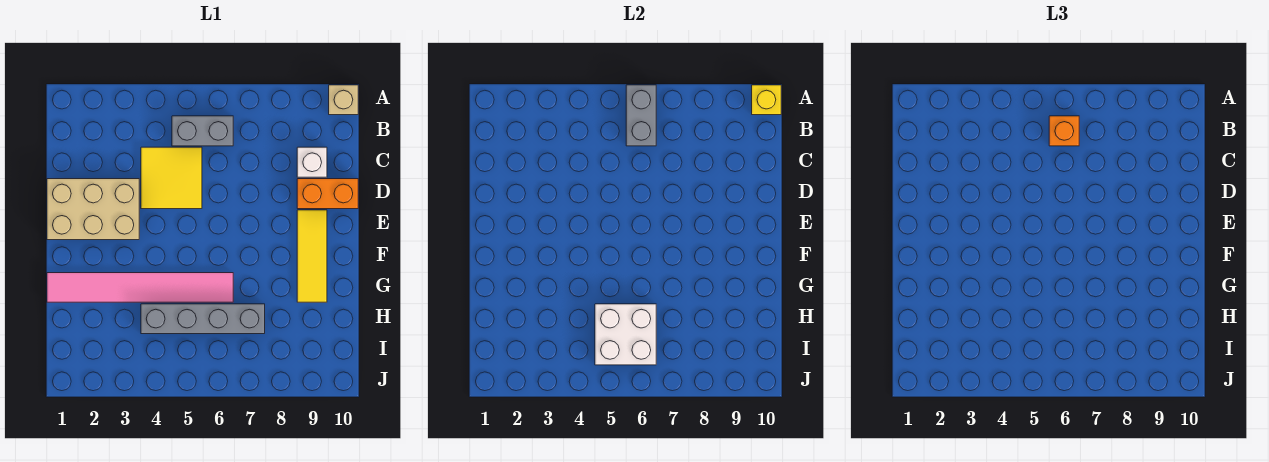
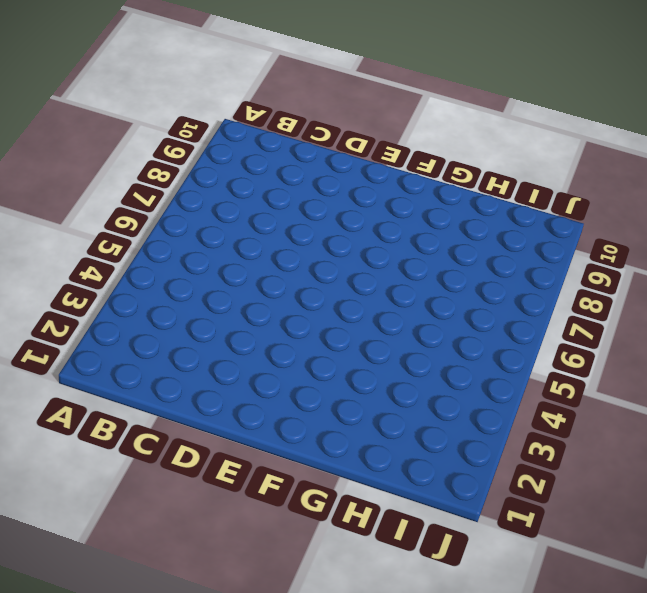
none -> tan 1x1 brick [329,85,358,115]
none -> grey 1x2 brick [172,116,233,146]
none -> yellow 2x2 tile [141,147,202,209]

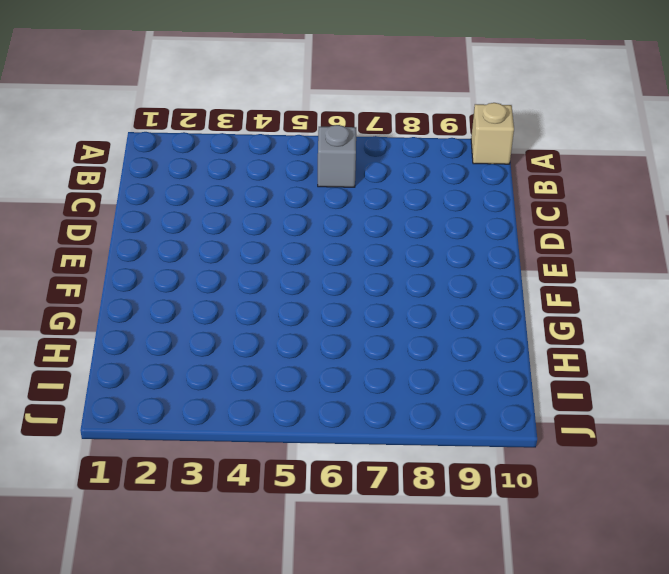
grey 1x1 brick [318,125,356,187] -> grey 1x2 brick [172,116,233,146]
none -> yellow 2x2 tile [141,147,202,209]
none -> white 1x1 brick [297,147,327,177]
none -> tan 2x3 brick [47,179,139,240]

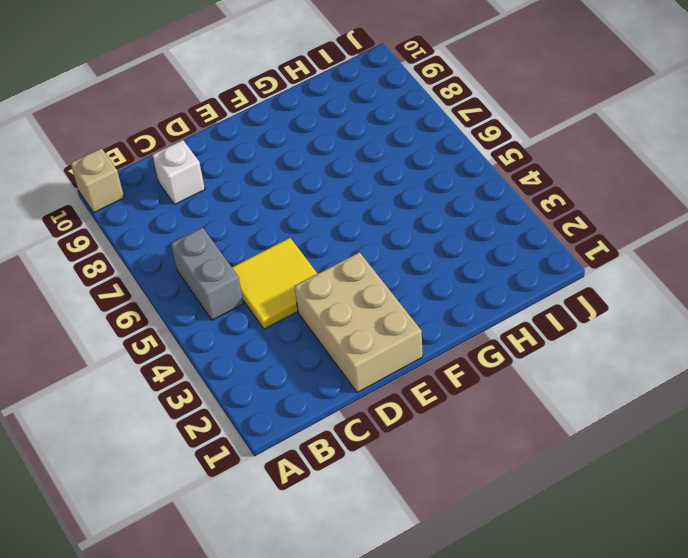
none -> orange 1x2 brick [297,179,358,209]
none -> yellow 1x3 tile [297,210,327,302]
none -> pink 1x6 tile [47,273,233,302]

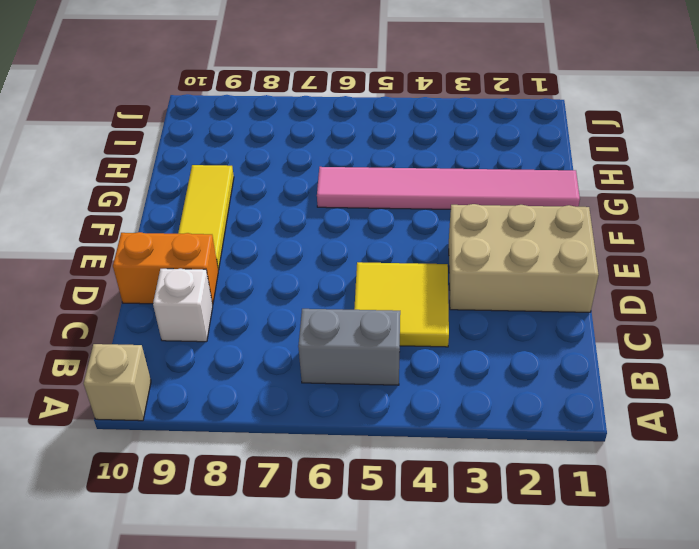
none -> grey 1x4 brick [141,304,265,334]
none -> grey 1x2 brick [626,85,656,146]
none -> yellow 1x1 brick [752,85,781,115]

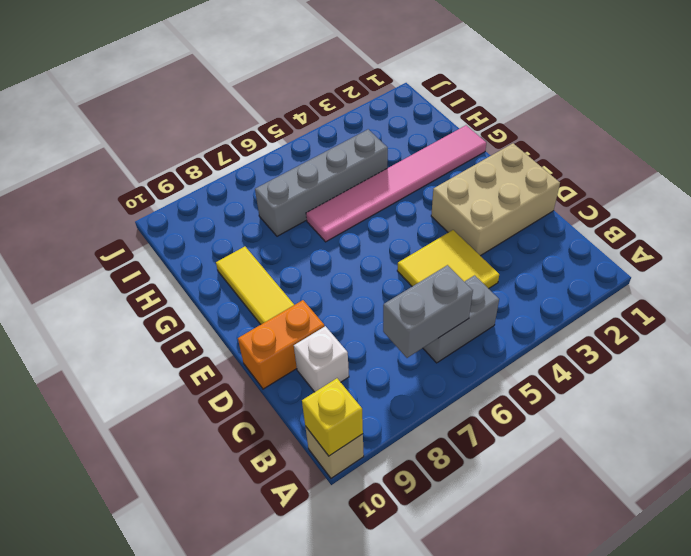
grey 1x2 brick [383,265,473,358] -> grey 1x2 brick turned to [626,85,656,146]
none -> white 2x2 brick [595,304,656,365]
none -> orange 1x1 brick [1049,116,1079,146]

